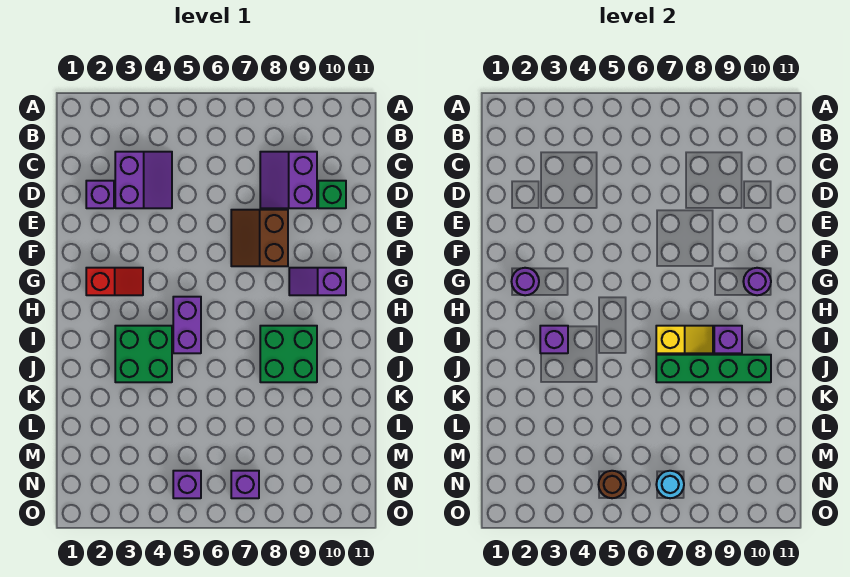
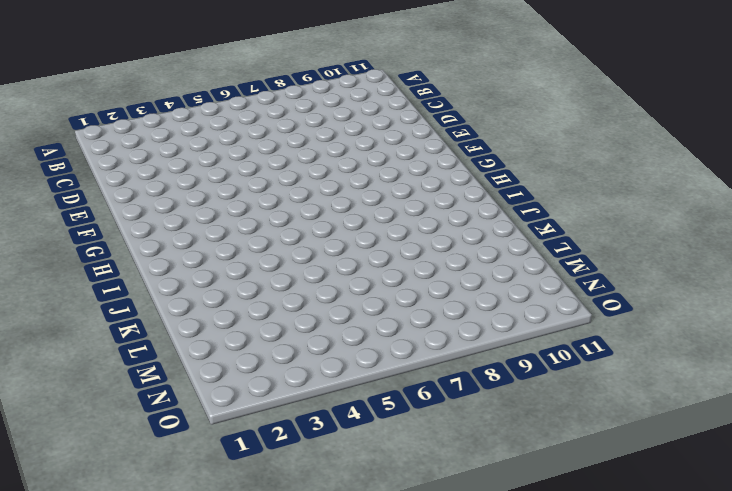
none -> purple 2x2 slope [115,152,172,208]
none -> purple 2x2 slope [260,152,317,208]
none -> purple 1x1 brick [86,181,114,208]

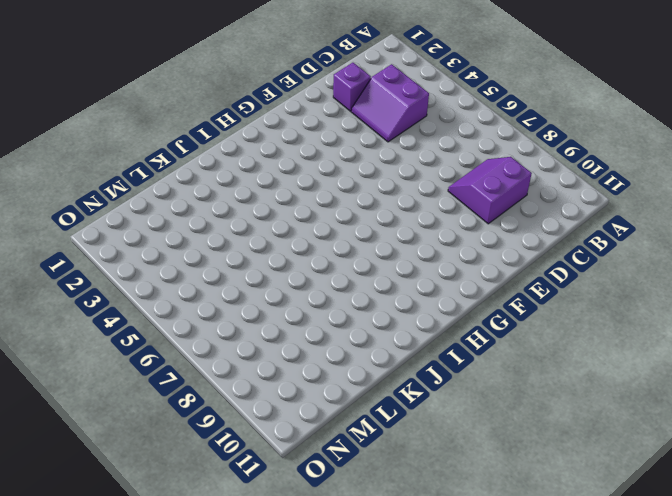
purple 2x2 slope [351,64,429,142] -> purple 2x2 slope turned to [115,152,172,208]
none -> green 1x1 brick [318,181,346,208]
none -> brown 2x2 slope [231,210,288,266]
none -> red 1x2 slope [86,268,143,295]

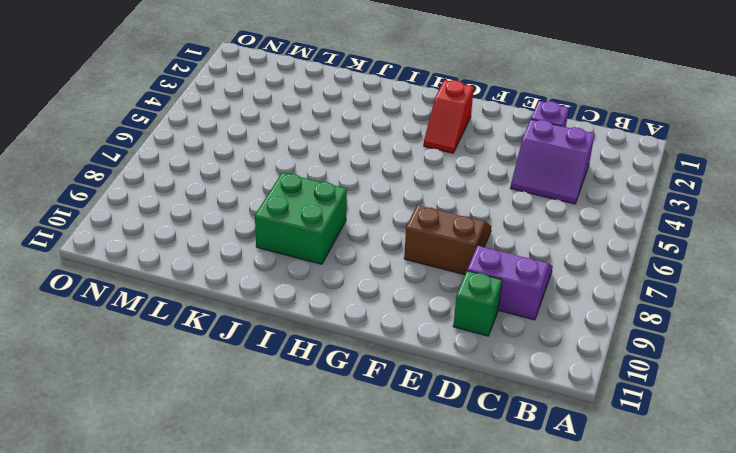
none -> purple 1x2 slope [289,268,346,295]
none -> purple 1x2 brick [173,297,201,353]
none -> green 2x2 brick [115,326,172,382]

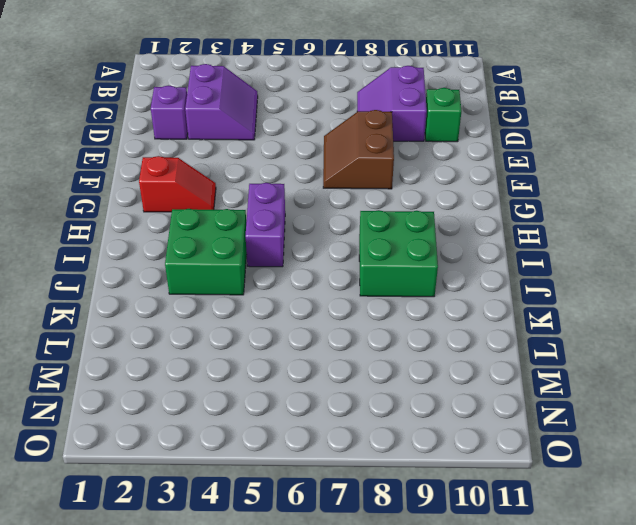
none -> purple 1x2 slope [289,268,346,295]
none -> purple 1x1 brick [173,471,201,498]
none -> purple 1x1 brick [231,471,259,498]

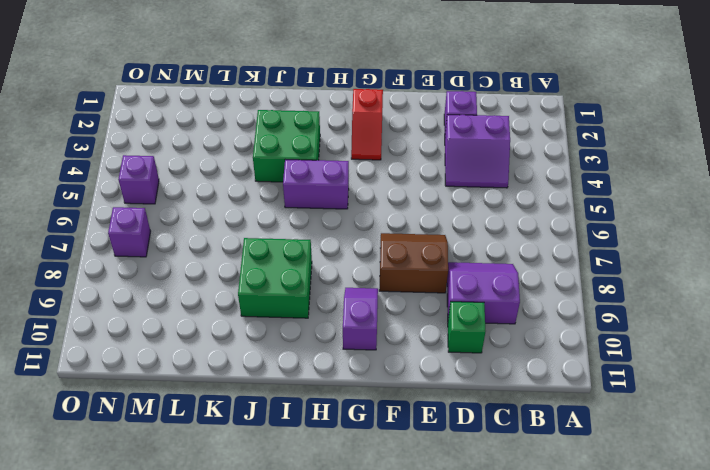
none -> purple 1x1 round brick [512,268,539,295]
none -> purple 1x1 round brick [743,268,771,295]
none -> purple 1x1 brick [540,326,568,353]

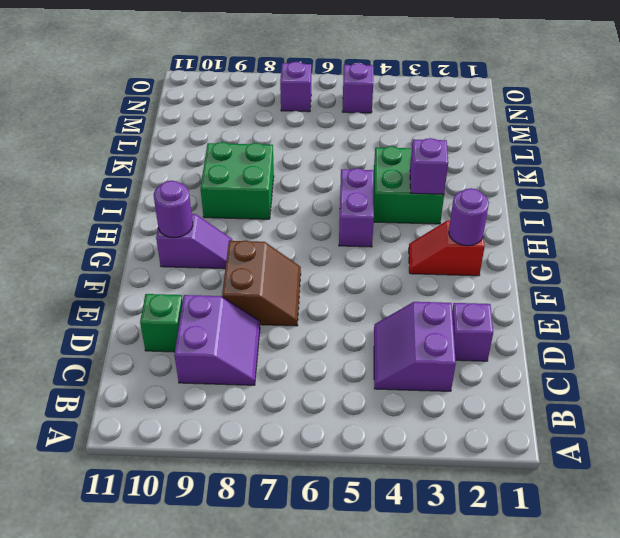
none -> yellow 1x2 slope [656,326,713,353]
none -> purple 1x1 brick [714,326,742,353]
none -> green 1x4 brick [656,355,771,382]

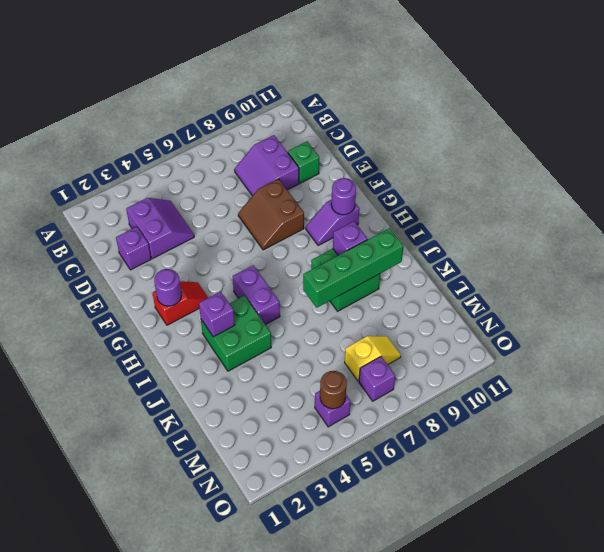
yellow 1x2 slope [345,336,401,381] -> yellow 1x2 slope moved to [656,326,713,353]
none -> cyan 1x1 round brick [656,471,684,498]

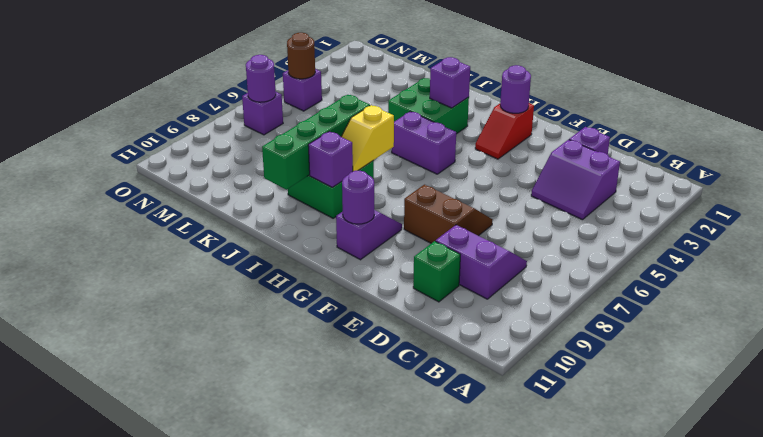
purple 1x1 round brick [246,55,276,102] -> cyan 1x1 round brick [656,471,684,498]

